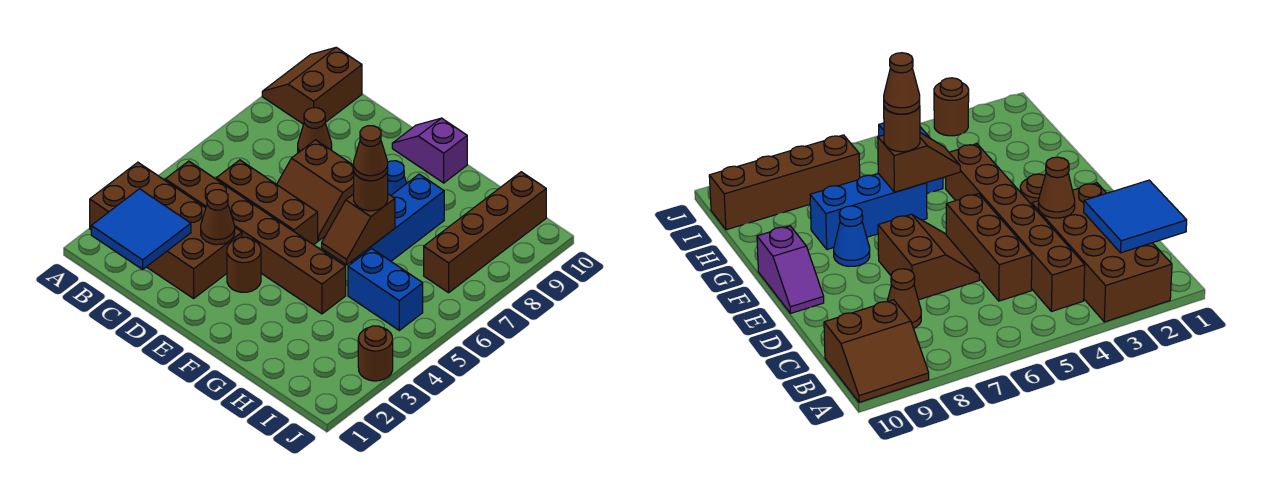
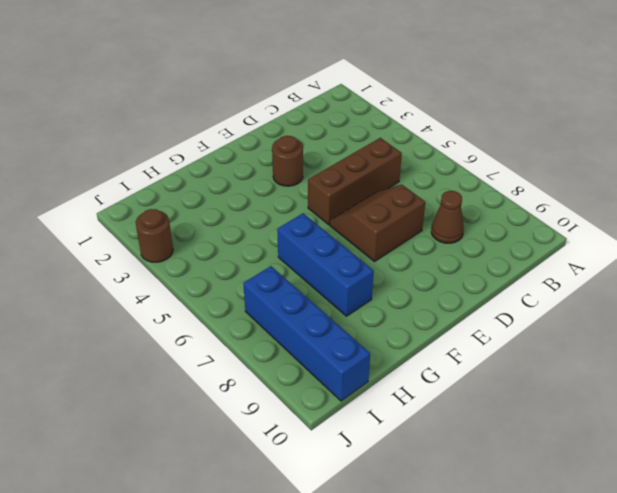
blue 1x4 brick [243,266,370,401] -> brown 1x4 brick [424,172,546,293]
none -> brown 2x4 brick [90,162,242,298]
none -> brown 2x2 slope [262,47,362,124]
none -> brown 1x6 brick [165,161,346,314]

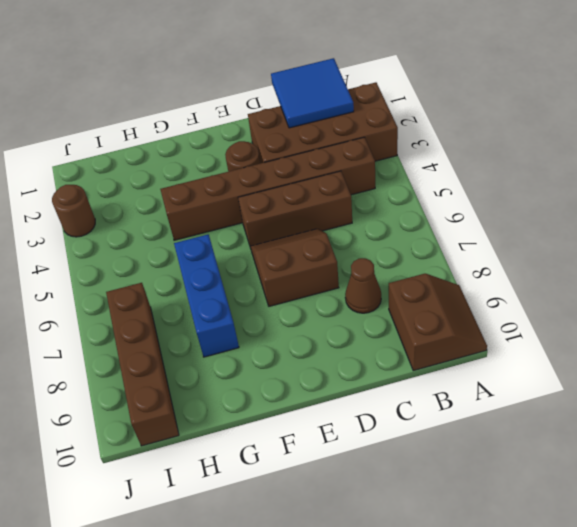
none -> purple 1x2 slope [392,118,467,183]
none -> blue 1x1 cone [388,161,407,195]
none -> blue 1x2 brick [348,248,423,330]

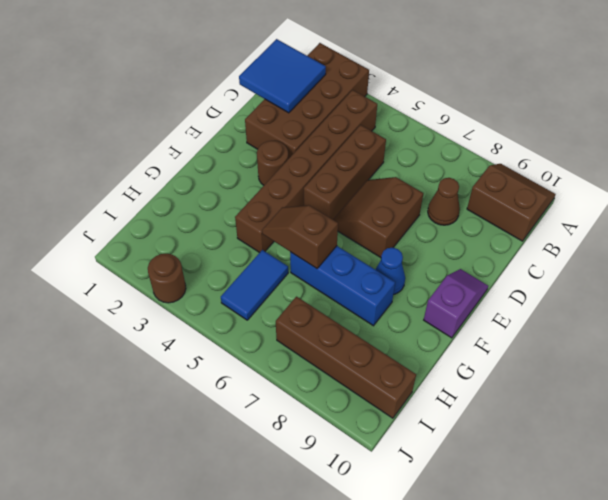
blue 1x2 tile [221,250,288,320] -> blue 1x2 brick [348,248,423,330]
none -> brown 1x1 cone [201,190,235,245]
none -> brown 1x1 round brick [354,171,388,211]
none -> brown 1x1 cone [354,126,388,181]

